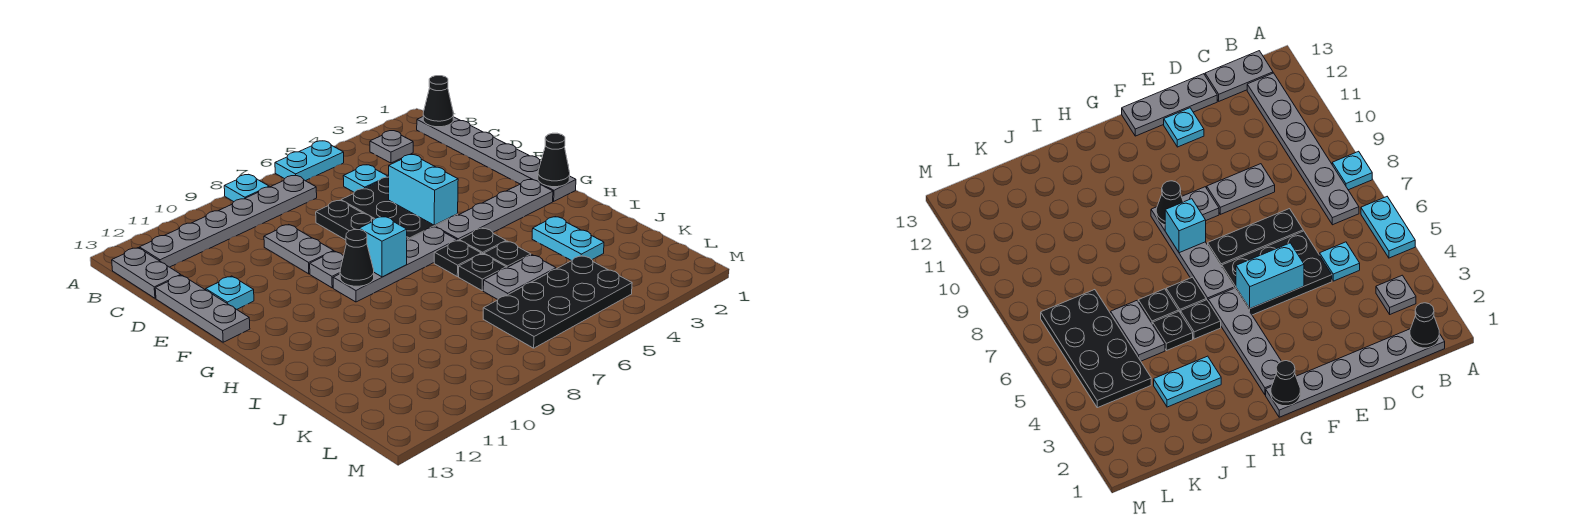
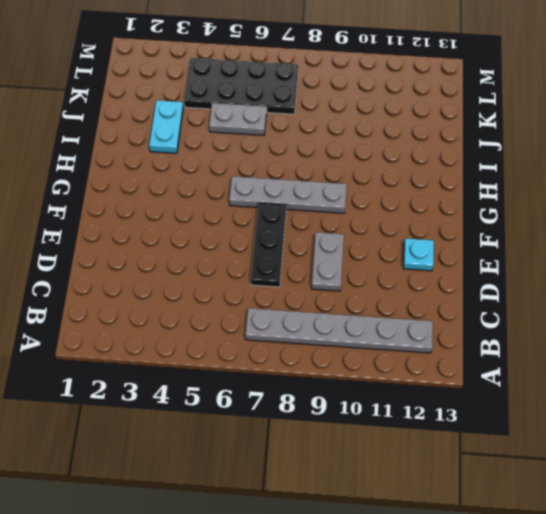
none -> cyan 1x2 plate [275,141,344,181]
none -> cyan 1x1 plate [224,175,269,202]
none -> grey 1x6 plate [417,117,576,201]

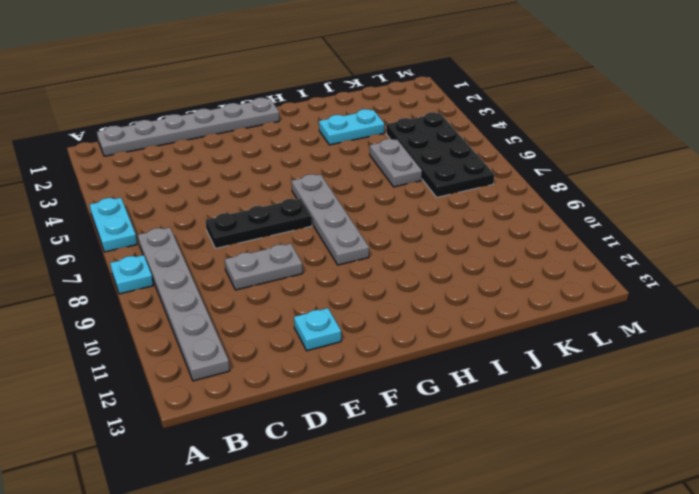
none -> grey 1x1 plate [370,131,413,163]
none -> grey 1x2 plate [112,248,181,298]
none -> cyan 1x1 plate [343,165,388,192]

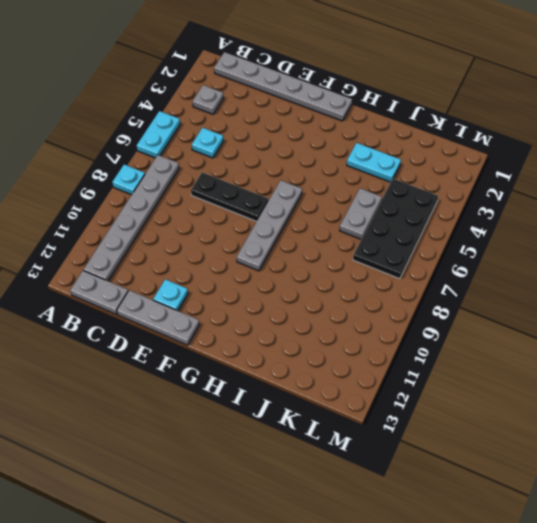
none -> black 2x3 plate [341,177,458,240]
none -> grey 1x2 plate [264,225,334,274]
none -> grey 1x1 plate [310,251,343,288]

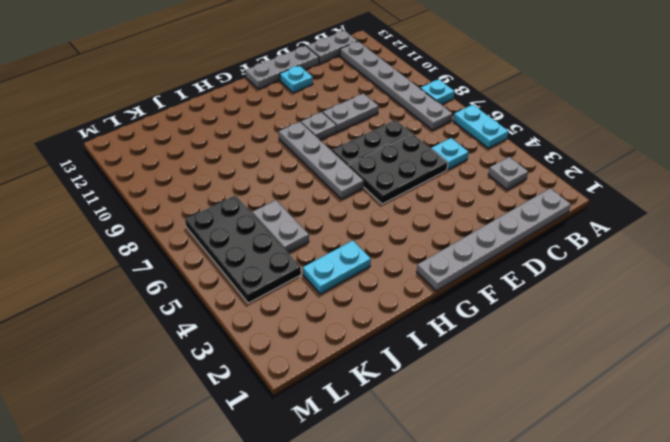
none -> grey 1x4 plate [435,180,553,241]
none -> black 1x1 plate [459,228,506,254]
none -> black 1x1 plate [434,240,481,277]

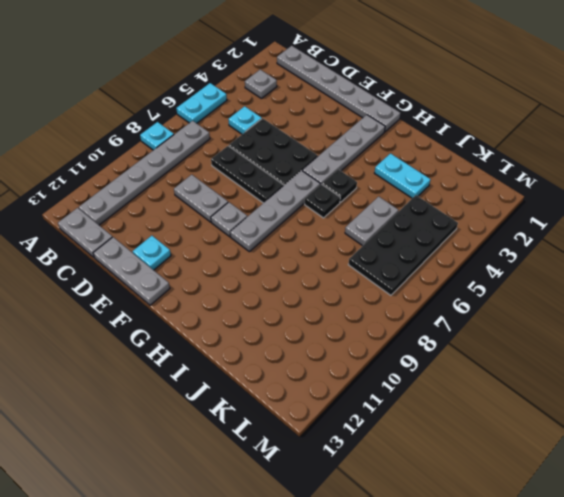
none -> black 1x1 plate [484,241,531,268]
none -> black 1x1 plate [459,254,506,290]
none -> black 1x1 cone [423,76,453,127]

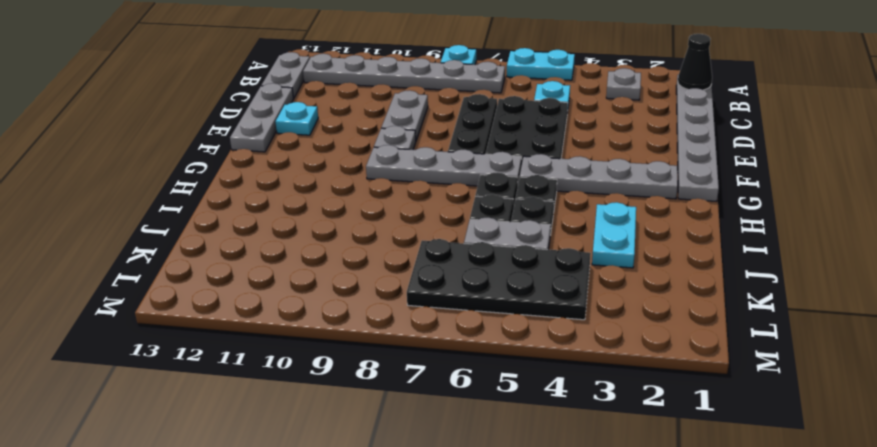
none -> cyan 1x2 brick [389,155,458,225]
none -> black 1x1 cone [538,133,570,187]
none -> cyan 1x1 brick [359,216,407,277]

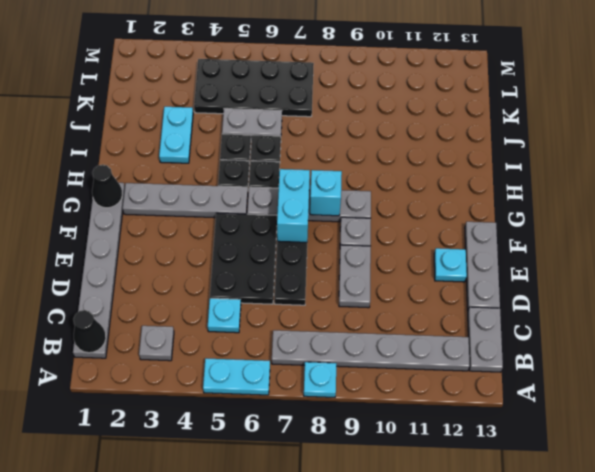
cyan 1x2 brick [277,169,310,242] -> cyan 1x2 brick moved to [389,155,458,225]
none -> black 1x1 cone [340,230,374,286]

